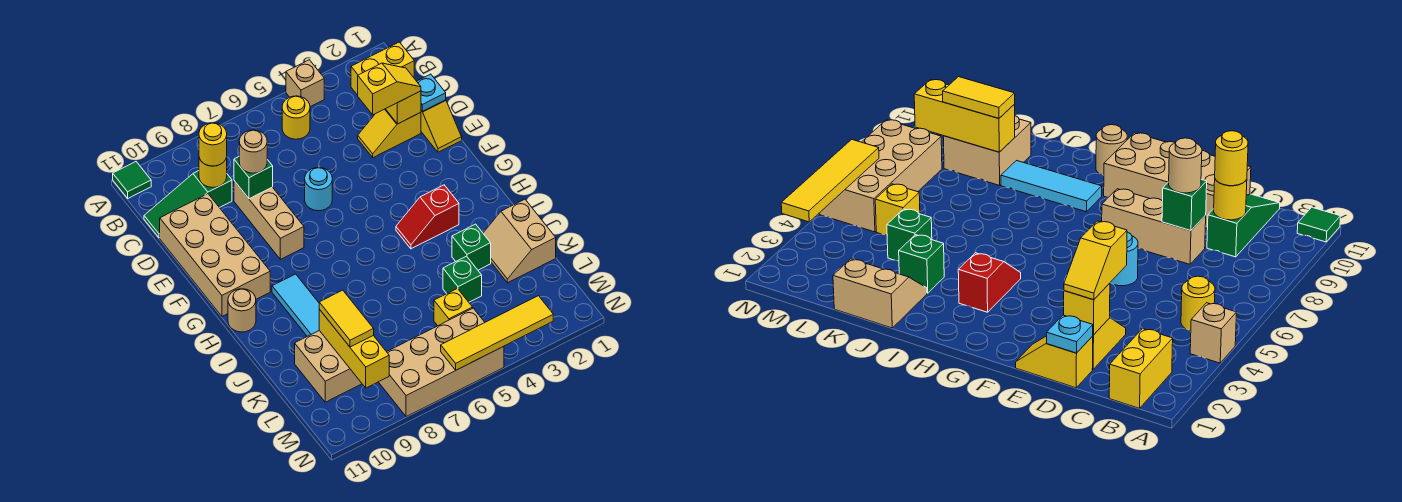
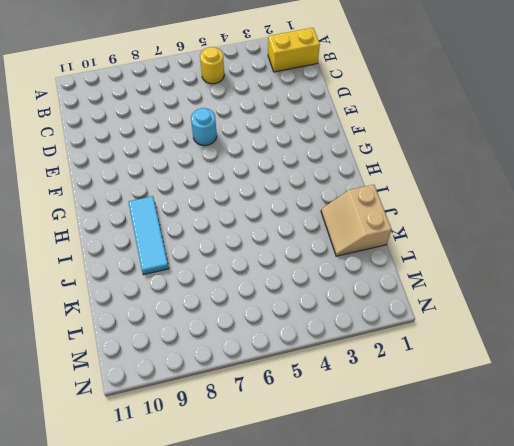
none -> tan 1x1 brick [286,60,324,107]
none -> green 1x1 tile [113,162,151,198]
none -> green 1x3 slope [144,171,232,238]

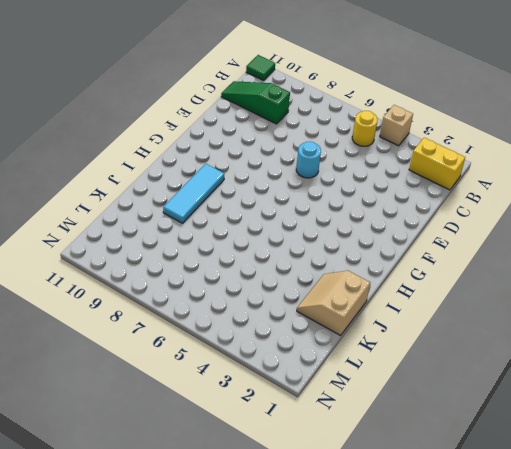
none -> yellow 1x2 slope [421,100,462,152]
none -> yellow 1x2 slope [358,109,421,158]
none -> tan 1x3 brick [234,181,304,259]

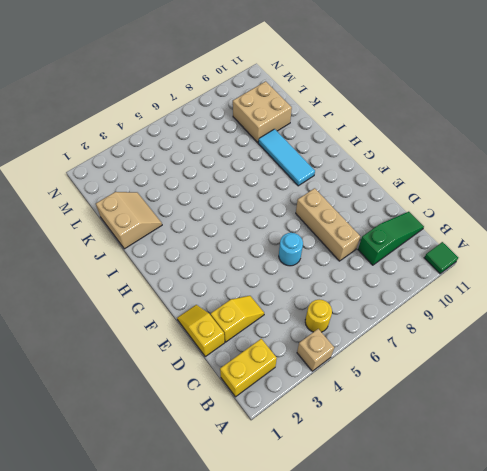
none -> tan 2x4 brick [160,194,270,316]
none -> red 1x2 slope [396,185,459,249]
none -> tan 1x1 round brick [228,289,256,332]

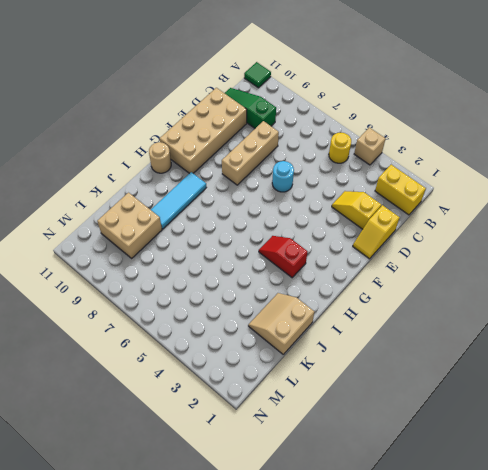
none -> green 1x1 brick [452,224,491,270]
none -> green 1x1 brick [443,256,482,302]
none -> yellow 1x1 brick [434,289,473,326]

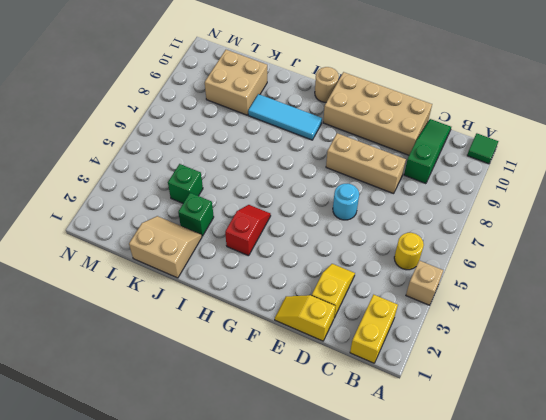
none -> yellow 1x1 brick [434,289,473,326]
none -> tan 2x4 brick [379,308,504,417]
none -> yellow 1x1 round brick [199,157,227,187]

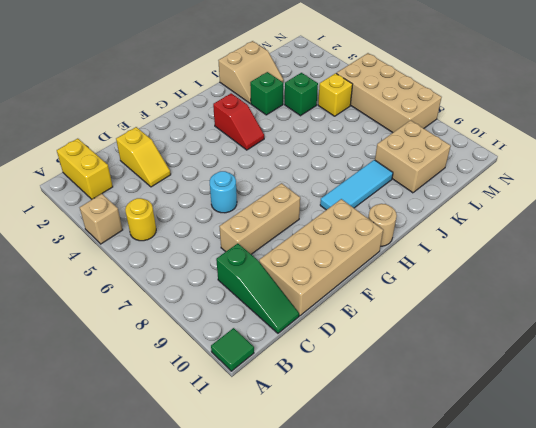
none -> yellow 1x2 slope [421,100,462,152]
none -> yellow 1x1 round brick [199,157,227,187]
none -> cyan 1x1 plate [417,74,446,111]

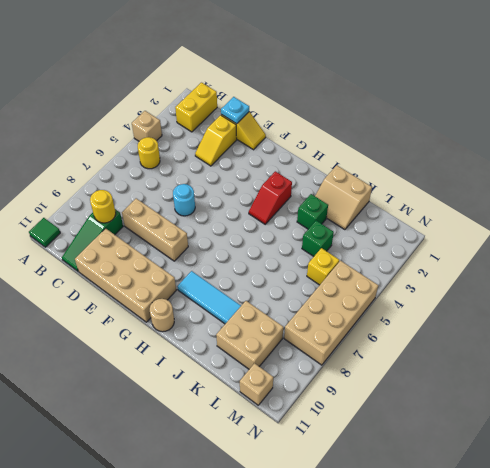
tan 1x1 brick [240,363,273,405] -> none
none -> yellow 1x1 brick [386,91,421,124]
none -> green 1x1 brick [234,157,273,199]
none -> yellow 1x3 brick [319,309,389,388]

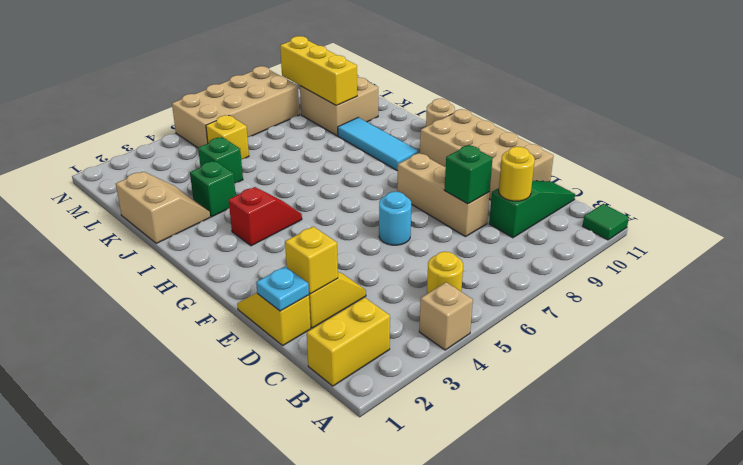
none -> yellow 1x4 tile [441,296,553,370]
none -> yellow 1x1 round brick [199,123,227,166]
none -> yellow 1x2 slope [358,63,421,115]

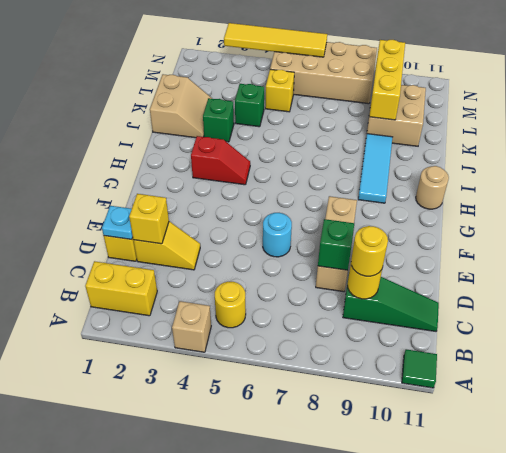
none -> tan 2x4 brick [160,194,270,316]
none -> yellow 1x2 slope [358,63,421,115]
none -> tan 1x1 round brick [239,130,267,173]

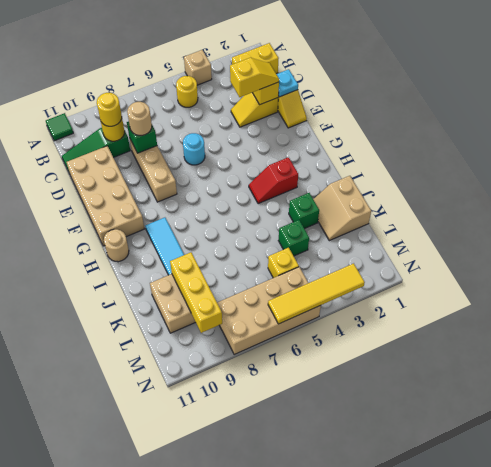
none -> yellow 1x2 tile [319,290,374,347]

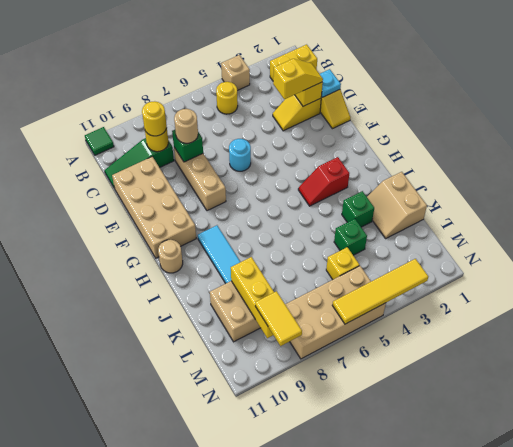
yellow 1x2 tile [255,291,302,346] -> yellow 1x2 tile moved to [319,290,374,347]

